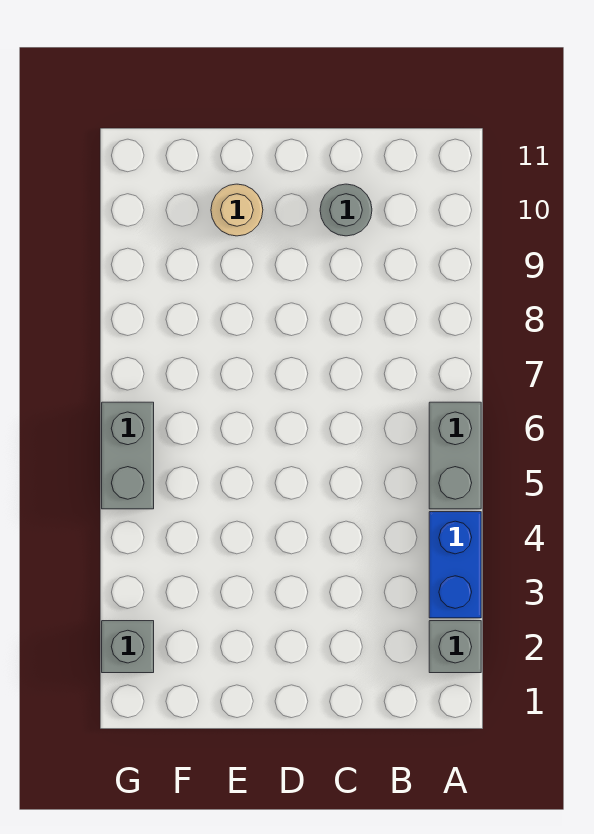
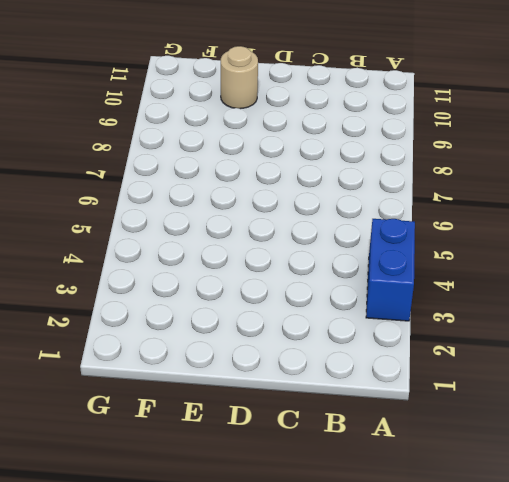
none -> grey 1x1 brick [429,621,481,673]
none -> grey 1x2 brick [429,402,481,509]

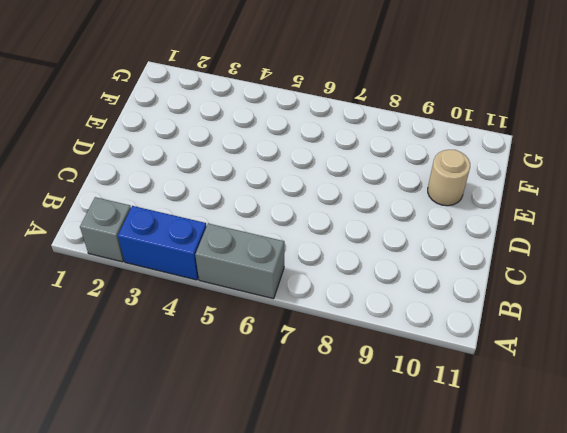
none -> grey 1x1 round brick [320,184,372,236]
none -> grey 1x1 brick [102,621,154,673]

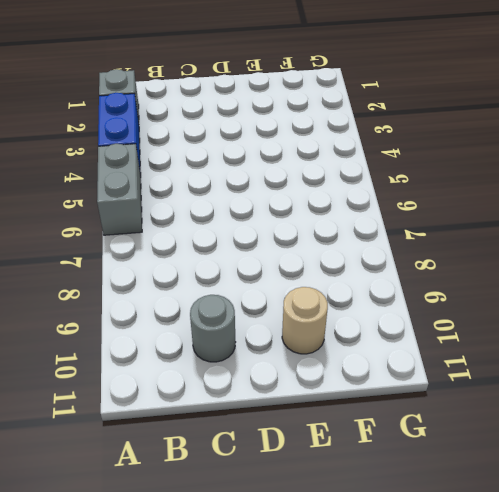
none -> grey 1x1 brick [102,621,154,673]
none -> grey 1x2 brick [102,402,154,509]

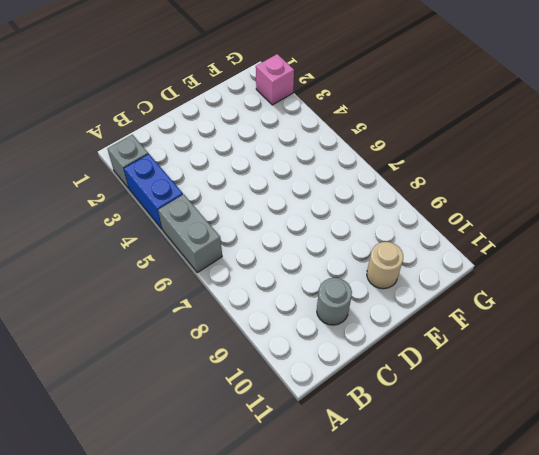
pink 1x1 brick [256,54,294,105] -> grey 1x1 brick [102,621,154,673]
none -> grey 1x2 brick [102,402,154,509]

